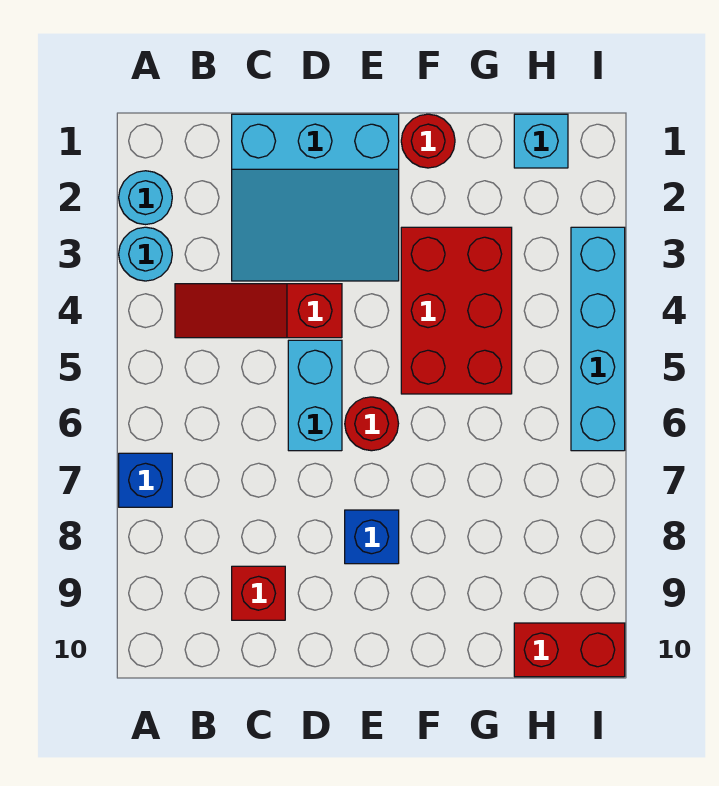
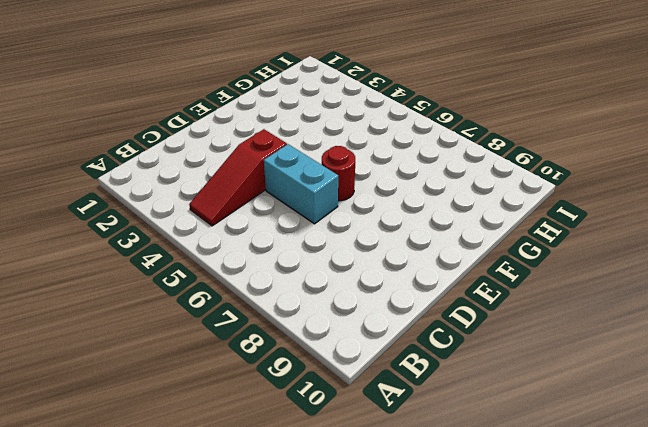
none -> cyan 1x1 round brick [119,171,172,225]
none -> cyan 1x1 round brick [119,227,172,281]
none -> blue 1x1 brick [119,453,172,507]

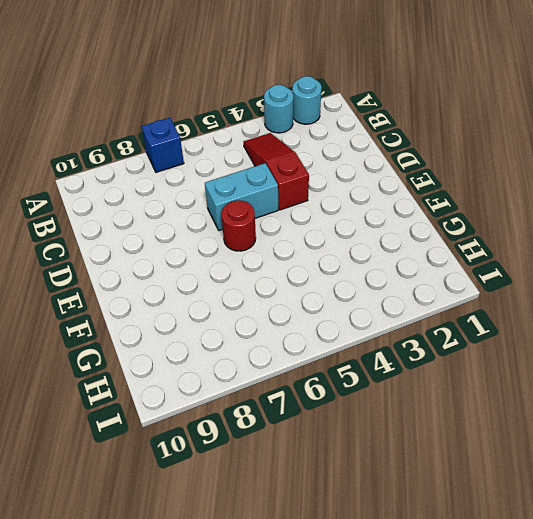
none -> cyan 3x3 slope [232,114,399,281]
none -> red 1x1 brick [232,566,285,620]
none -> blue 1x1 brick [345,510,399,564]

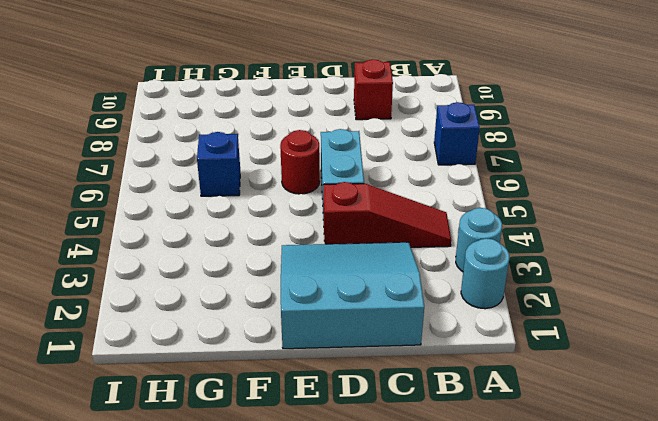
blue 1x1 brick [197,132,240,196] -> blue 1x1 brick moved to [345,510,399,564]
none -> red 1x1 round brick [401,114,455,168]
none -> red 2x3 brick [401,227,512,394]
none -> cyan 1x1 brick [514,114,568,168]

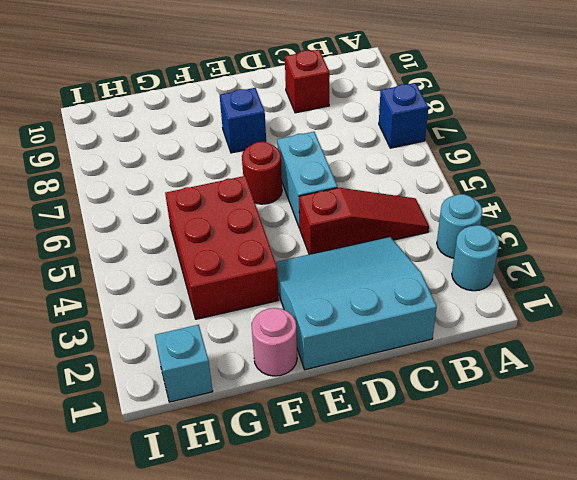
pink 1x1 round brick [252,308,297,376] -> red 1x1 round brick [401,114,455,168]
none -> red 1x2 brick [514,623,625,677]
none -> cyan 1x4 brick [571,227,625,451]

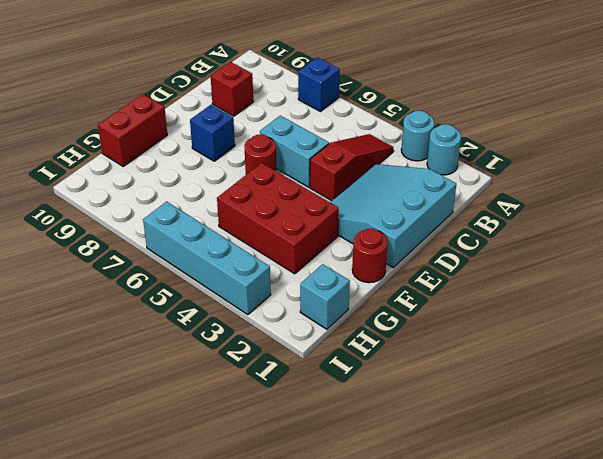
red 1x2 brick [98,94,167,166] -> red 1x2 brick moved to [514,623,625,677]

